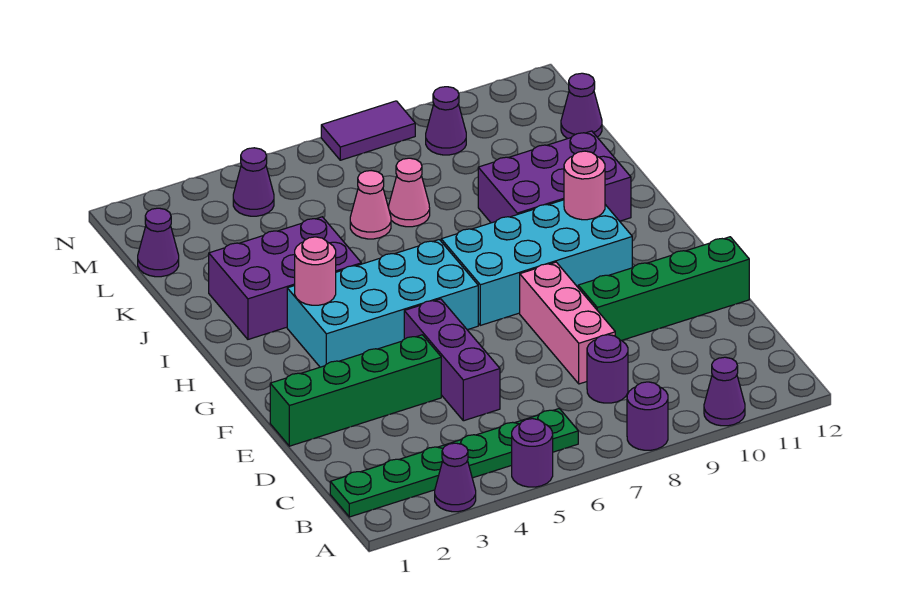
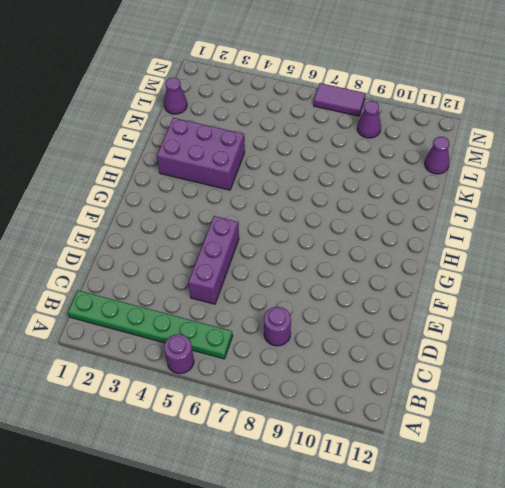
none -> purple 1x1 cone [435,443,476,512]
none -> purple 1x1 round brick [627,382,668,450]
none -> purple 1x1 cone [704,357,745,426]

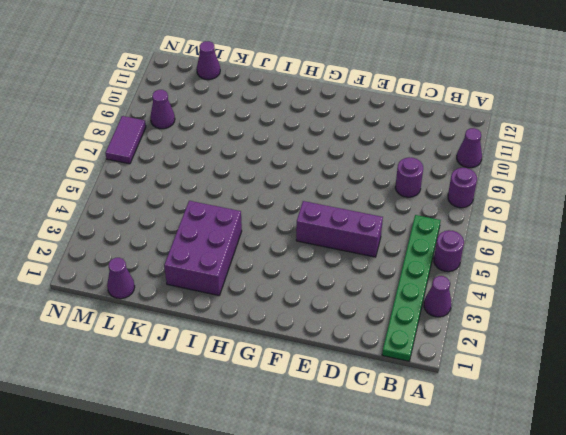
none -> pink 1x3 brick [520,262,615,384]
none -> green 1x4 brick [270,335,441,446]
none -> green 1x4 brick [578,237,749,341]

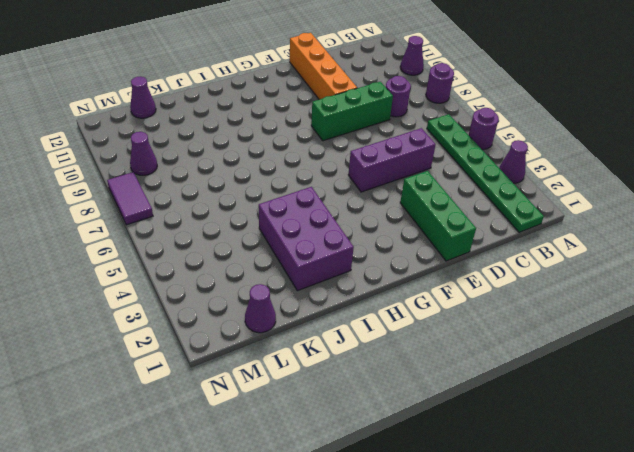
green 1x3 brick [311,82,393,141] -> pink 1x3 brick [520,262,615,384]
green 1x3 brick [400,171,476,261] -> green 1x4 brick [270,335,441,446]
orange 1x4 brick [290,33,357,100] -> green 1x4 brick [578,237,749,341]
none -> cyan 2x4 brick [287,240,478,367]
none -> cyan 2x4 brick [441,200,632,325]
none -> purple 2x3 brick [478,131,631,223]

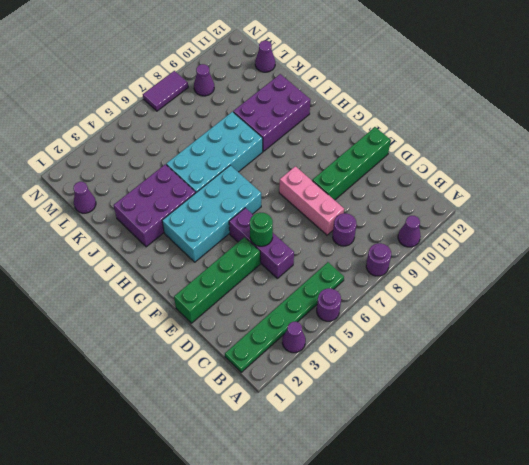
green 1x1 round brick [250,213,273,246] -> none
cyan 2x4 brick [166,112,263,192] -> cyan 2x4 brick moved to [441,200,632,325]
none -> pink 1x1 cone [350,171,391,239]
none -> pink 1x1 cone [389,158,430,227]
none -> purple 1x1 cone [233,148,274,216]

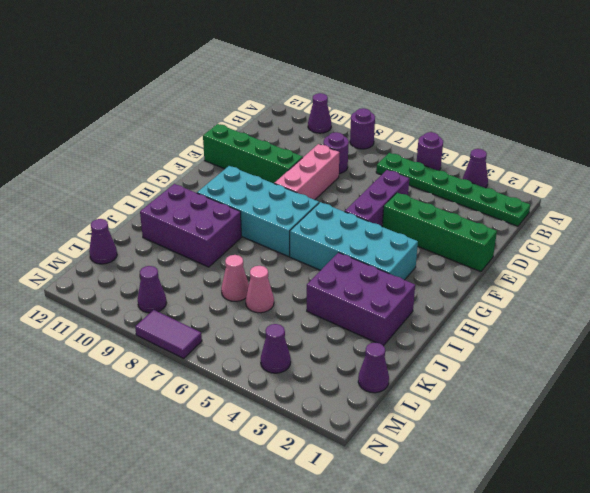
none -> pink 1x1 round brick [295,237,336,305]
none -> pink 1x1 round brick [564,151,605,220]

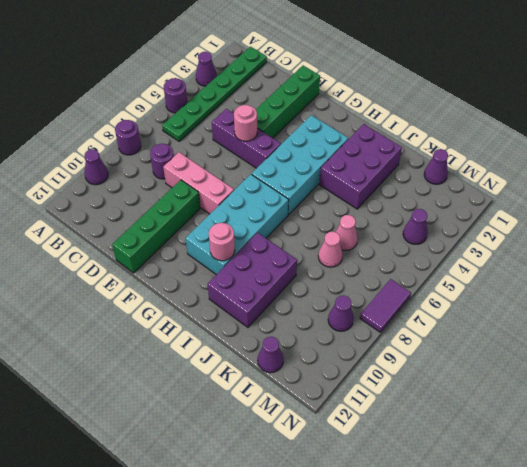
pink 1x1 round brick [234,105,257,141] -> pink 1x1 round brick moved to [295,237,336,305]

